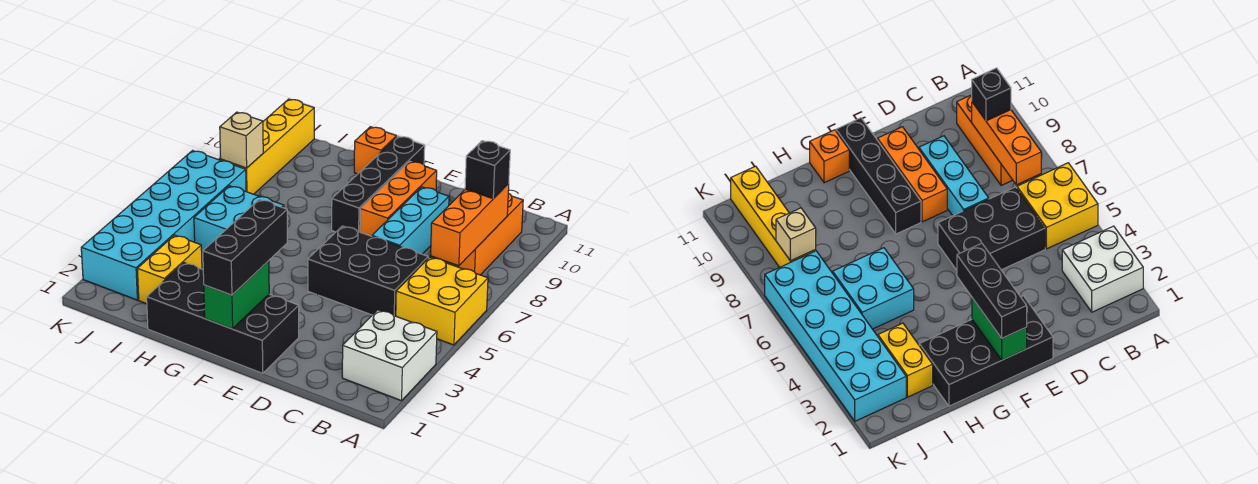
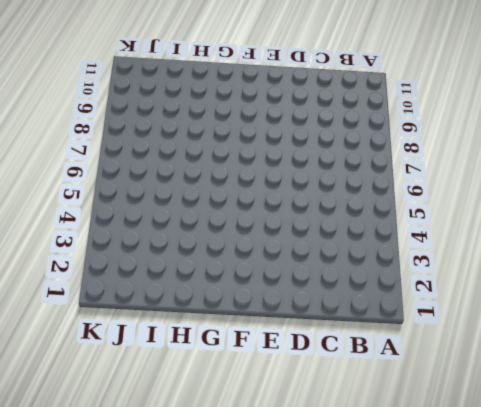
none -> white 2x2 brick [342,310,437,401]
none -> yellow 2x2 brick [396,257,488,345]
none -> orange 1x3 brick [447,193,523,275]

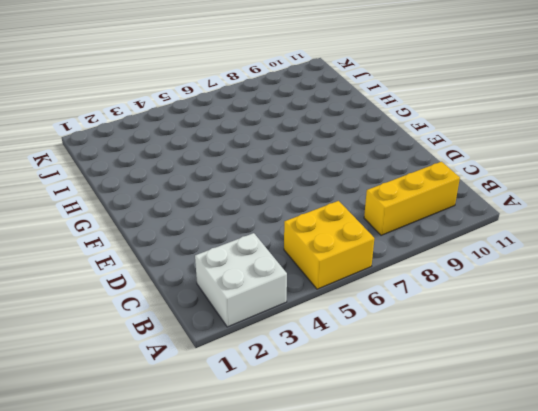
yellow 1x3 brick [364,162,460,235] -> orange 1x3 brick [447,193,523,275]
none -> black 2x3 brick [308,226,428,316]
none -> cyan 1x3 brick [372,187,449,254]
none -> black 2x4 brick [147,263,299,373]

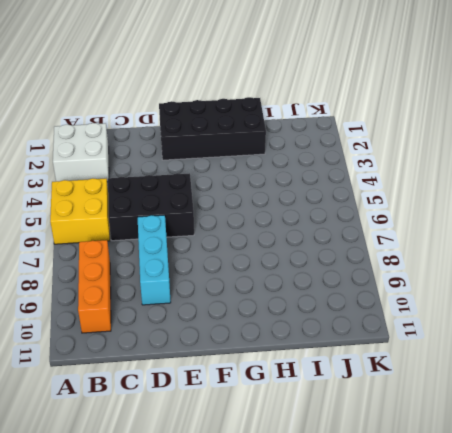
none -> orange 1x3 brick [360,161,437,236]
none -> black 1x4 brick [332,136,425,232]
none -> orange 1x1 brick [354,127,397,174]

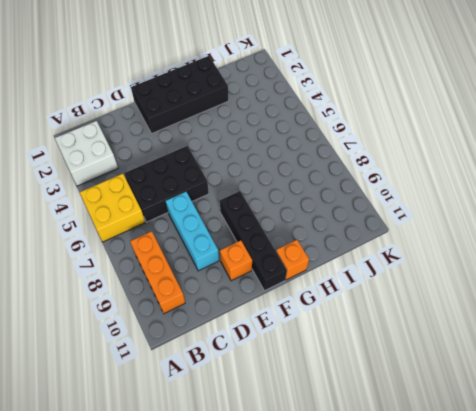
orange 1x1 brick [220,241,252,281] -> orange 1x3 brick [360,161,437,236]
none -> cyan 2x2 brick [194,186,284,253]
none -> yellow 1x2 brick [137,235,202,304]
none -> cyan 2x6 brick [81,151,246,300]

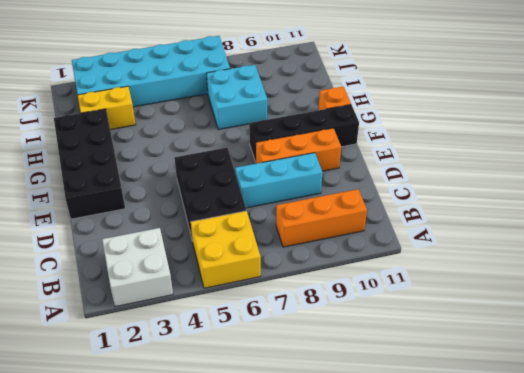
cyan 2x2 brick [206,65,267,129] -> cyan 2x2 brick moved to [194,186,284,253]
none -> yellow 1x4 brick [220,99,314,194]
none -> orange 1x3 brick [431,184,509,266]
none -> green 1x2 brick [204,261,269,329]

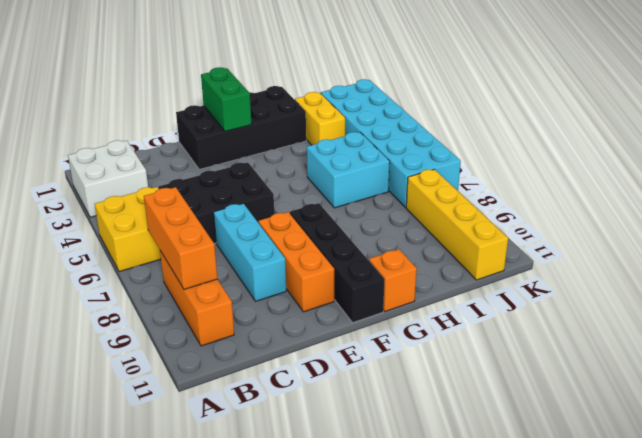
none -> tan 1x1 brick [220,112,263,168]
none -> black 1x1 brick [465,141,510,199]
none -> black 1x3 brick [203,199,287,295]

